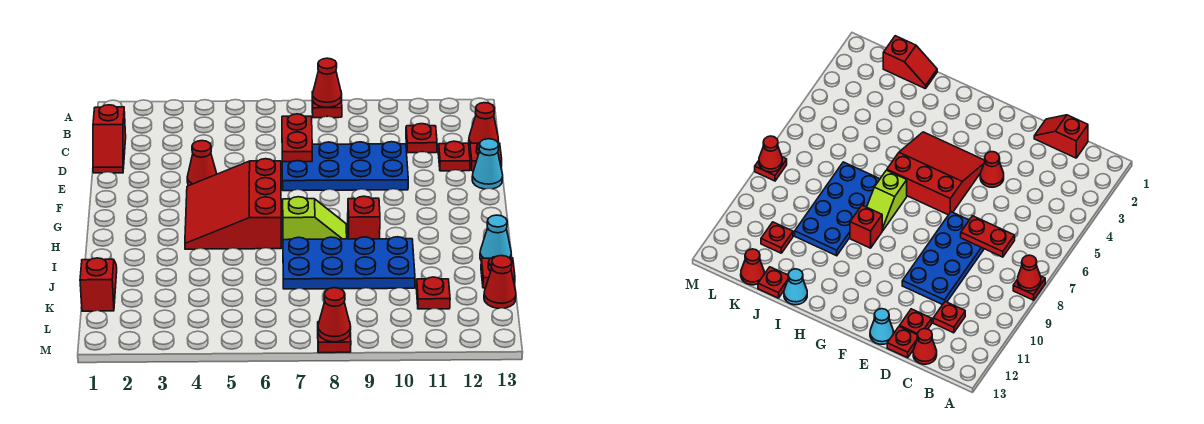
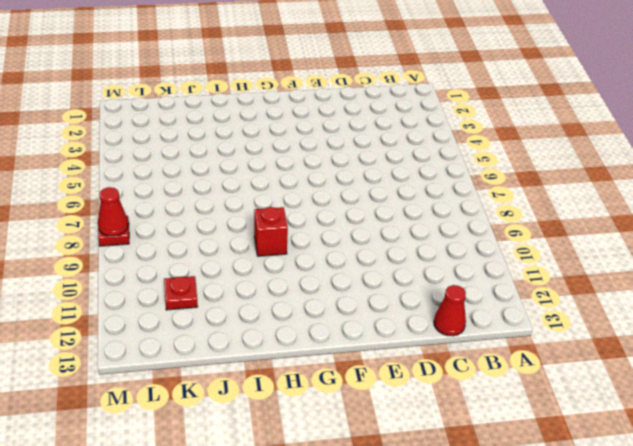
none -> red 1x1 plate [312,92,342,118]
none -> red 1x2 slope [93,105,126,173]
none -> red 1x1 plate [406,124,437,153]

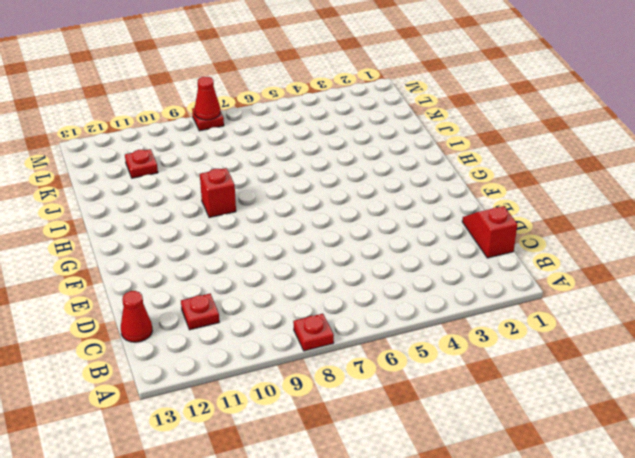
none -> blue 2x4 plate [282,142,408,191]
none -> red 1x1 plate [438,141,470,171]
none -> red 1x1 plate [470,143,502,171]

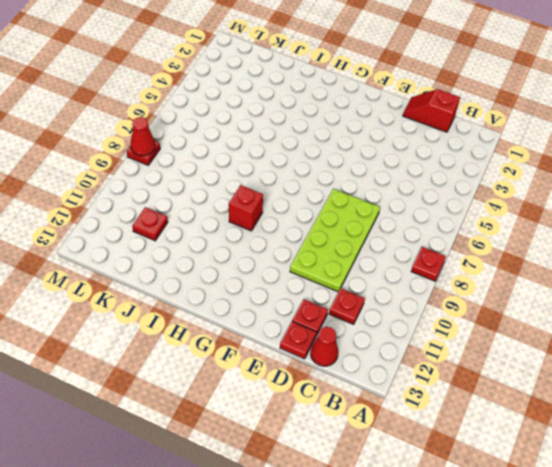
lime 2x4 plate [290,189,380,292] -> blue 2x4 plate [282,142,408,191]
none -> red 1x1 cone [187,141,217,185]
none -> cyan 1x1 cone [472,139,503,189]
none -> red 3x3 slope [185,159,281,249]

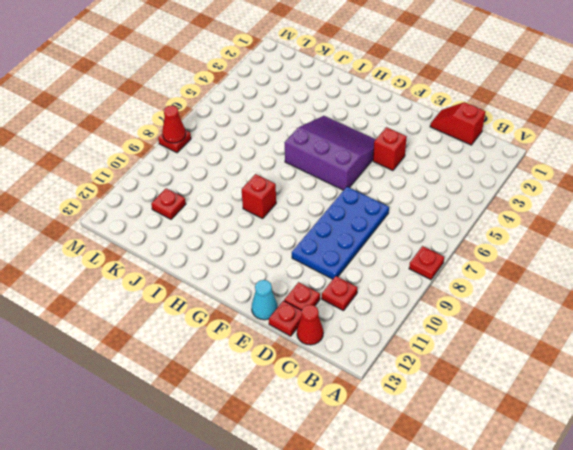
red 1x1 brick [373,127,407,170] -> red 1x1 cone [187,141,217,185]
purple 3x3 slope [285,116,376,190] -> red 3x3 slope [185,159,281,249]
none -> lime 1x2 slope [283,197,347,240]
none -> blue 2x4 plate [283,237,415,289]
none -> cyan 1x1 cone [480,215,511,259]

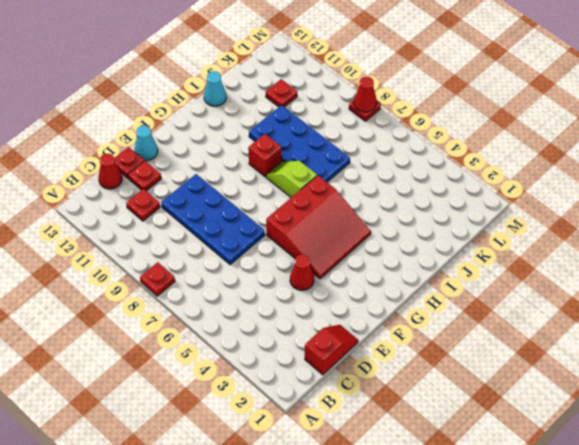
none -> red 1x2 slope [80,258,117,311]
none -> red 1x1 plate [481,257,515,288]
none -> red 1x1 cone [484,256,516,308]

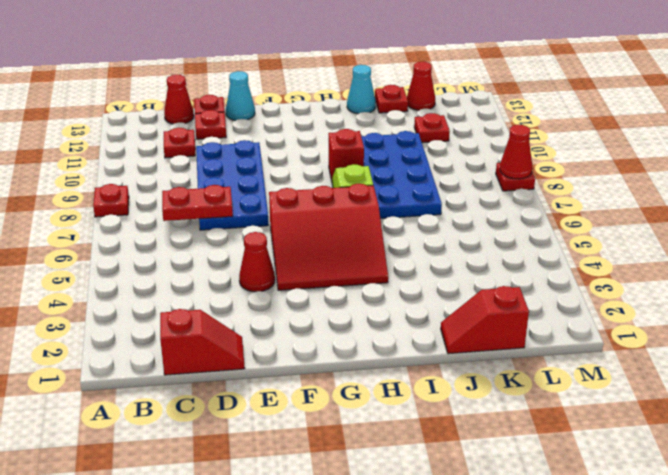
none -> red 1x1 cone [312,58,342,107]

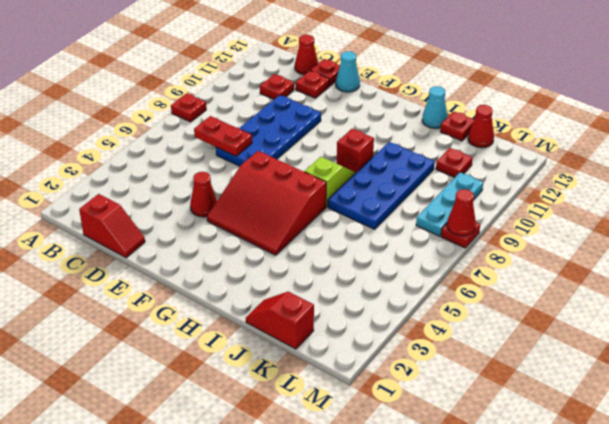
cyan 1x3 plate [416,172,483,236] -> none
none -> red 1x1 cone [312,58,342,107]

